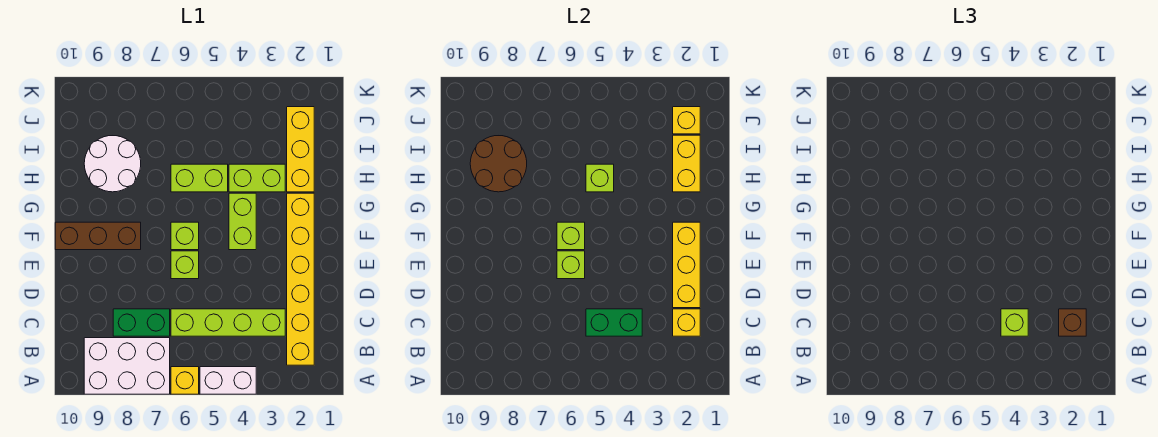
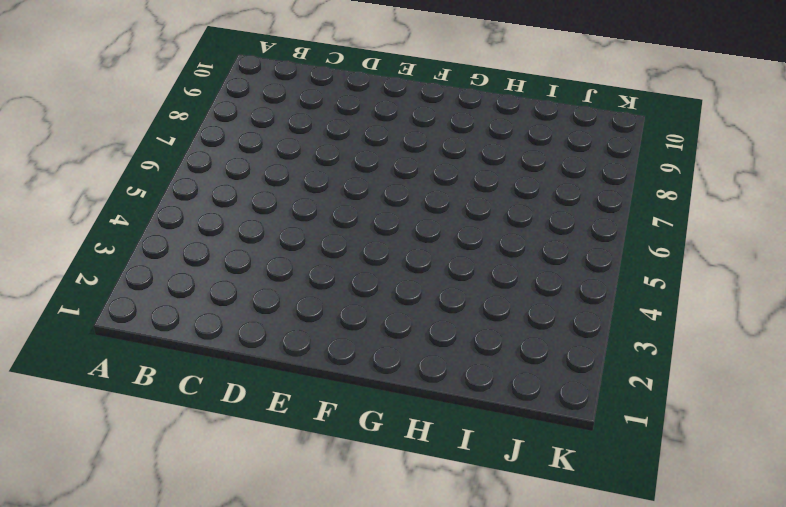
none -> white 1x2 brick [200,367,256,394]
none -> yellow 1x1 brick [171,367,199,394]
none -> white 2x3 brick [84,338,170,394]

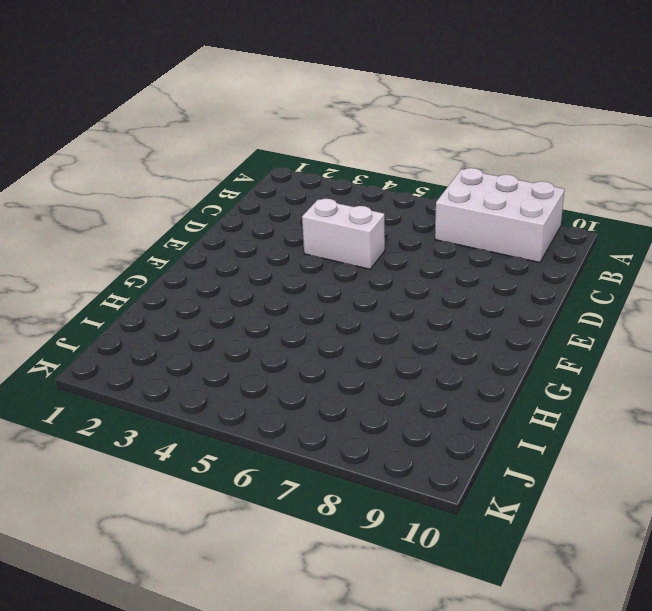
white 1x2 brick [302,199,385,269] -> white 1x2 brick moved to [200,367,256,394]
none -> yellow 1x1 brick [171,367,199,394]
none -> yellow 1x6 brick [287,193,314,365]
none -> lime 1x4 brick [171,309,285,336]

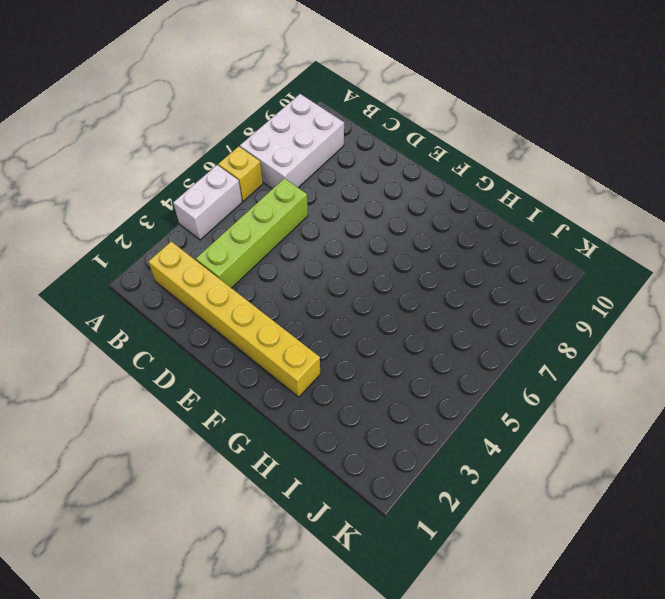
none -> green 1x2 brick [113,309,170,336]
none -> lime 1x1 brick [171,251,199,279]
none -> lime 1x2 brick [229,193,256,250]

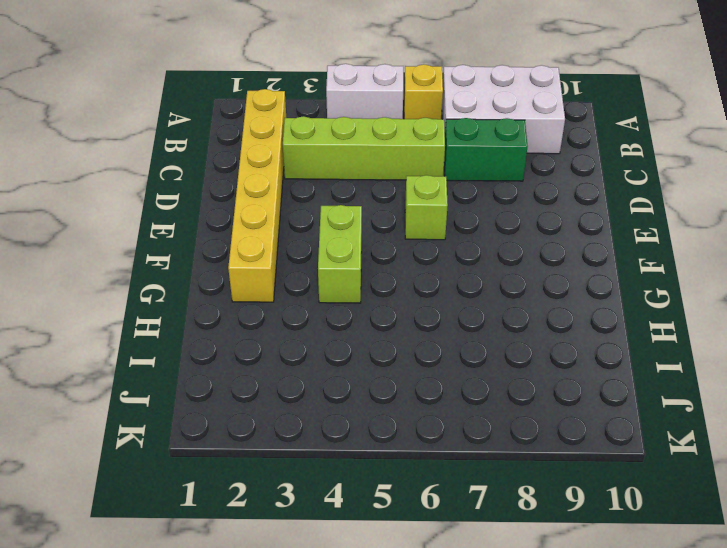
none -> lime 1x1 brick [171,222,199,250]
none -> brown 1x3 brick [55,222,141,250]
none -> yellow 1x3 brick [287,107,314,192]

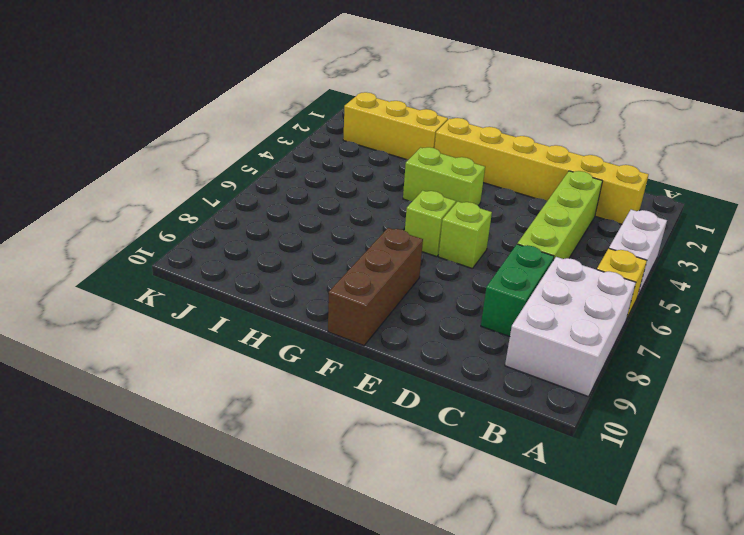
none -> lime 1x2 brick [229,164,285,192]
none -> lime 1x2 brick [171,164,228,192]
none -> white 2x2 round brick [84,136,141,192]

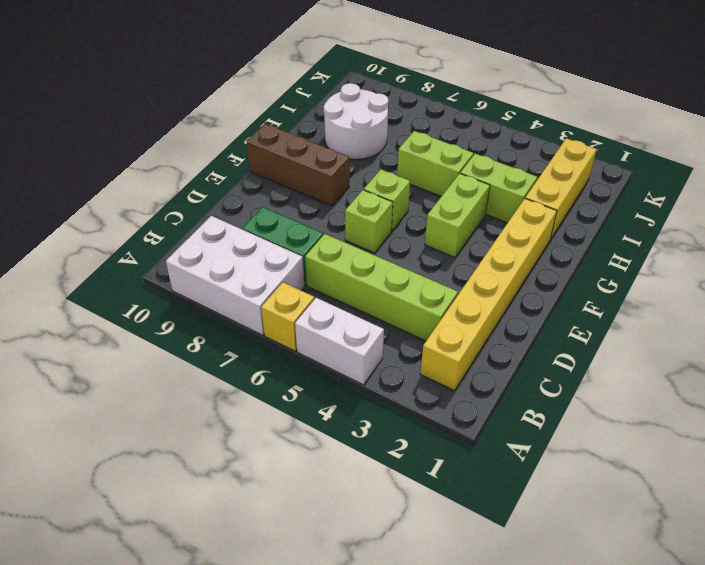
none -> yellow 1x1 brick [673,309,700,336]
none -> green 1x2 brick [586,309,642,336]
none -> yellow 1x3 brick [673,222,700,308]

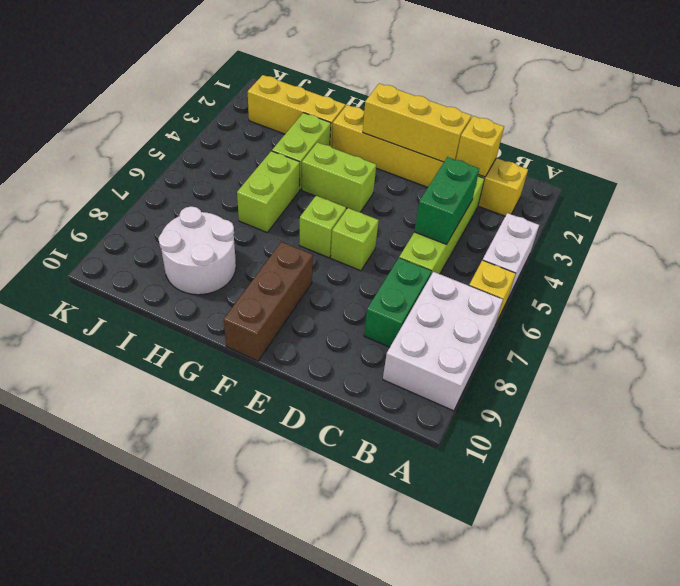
none -> lime 1x1 brick [557,251,585,279]
none -> lime 1x1 brick [557,222,585,250]
none -> yellow 1x2 brick [673,135,700,192]

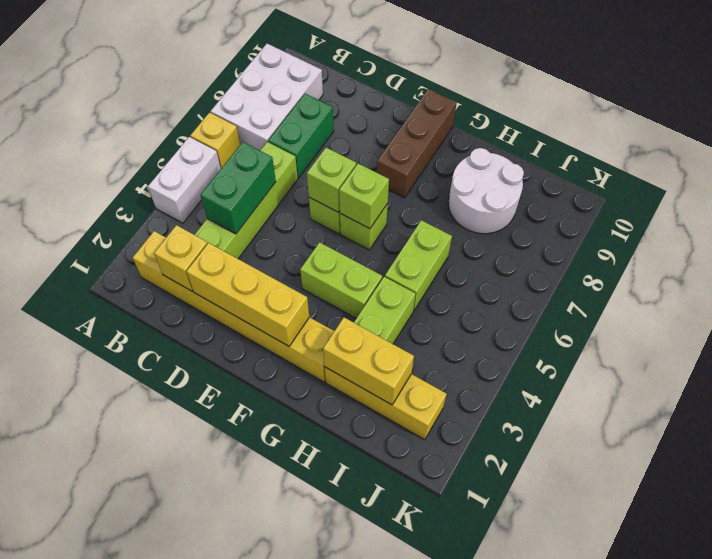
none -> lime 1x1 brick [586,164,614,192]
none -> brown 2x2 round brick [470,136,527,192]
none -> yellow 1x1 brick [673,107,700,134]

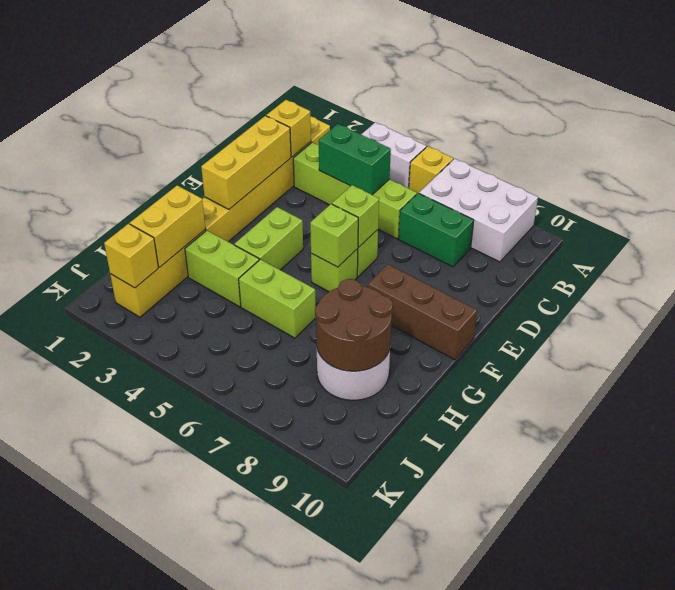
none -> lime 1x1 brick [586,164,614,192]
none -> brown 1x1 brick [1059,309,1086,336]
none -> lime 1x1 brick [1001,309,1028,336]

